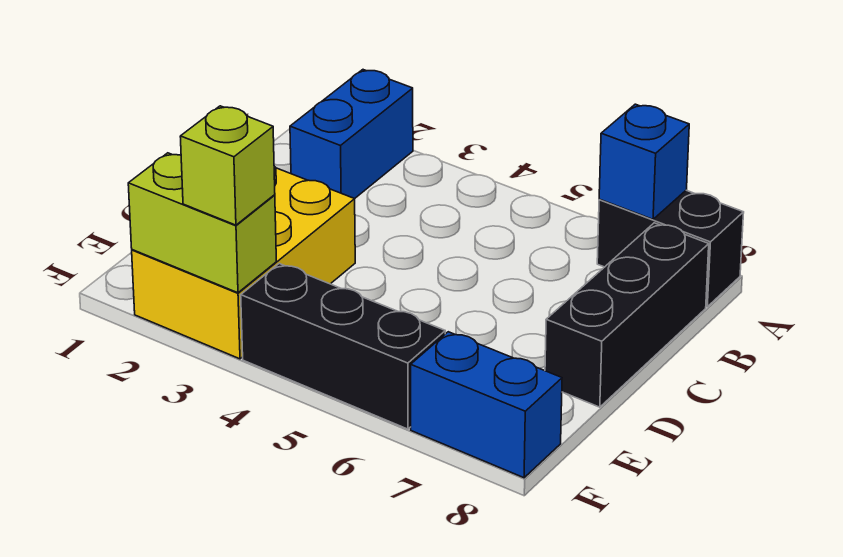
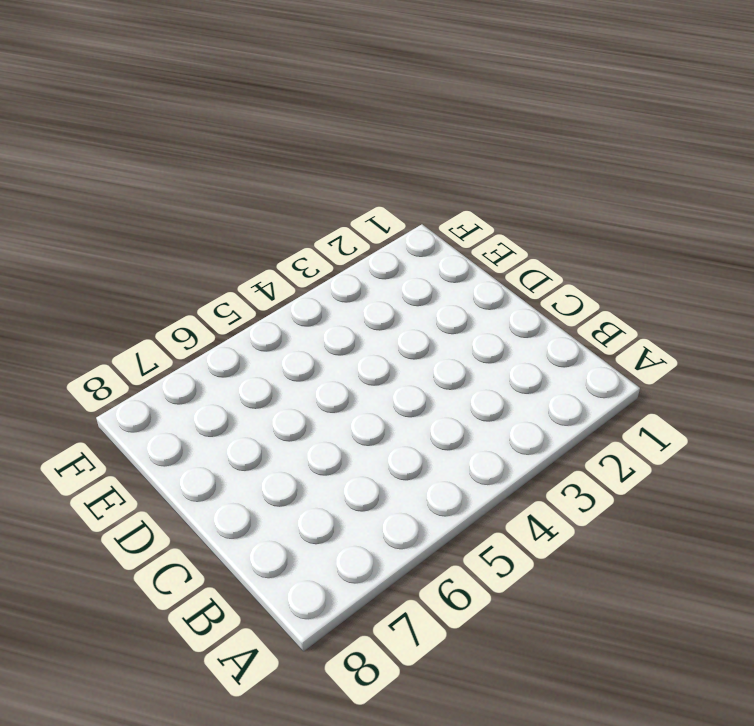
none -> blue 1x2 brick [290,70,413,199]
none -> black 1x2 brick [597,190,744,307]

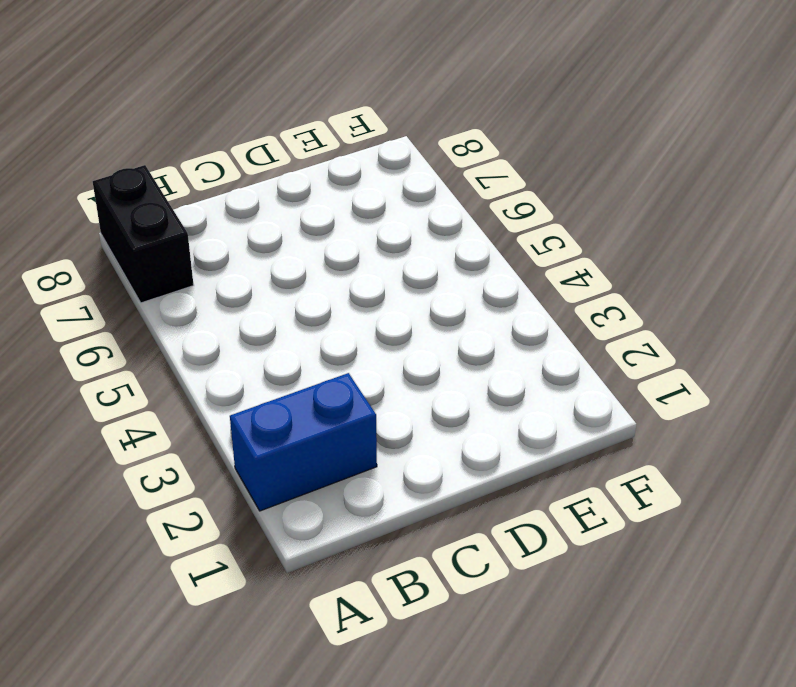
none -> black 1x3 brick [545,223,709,407]
none -> yellow 2x3 brick [132,166,355,359]

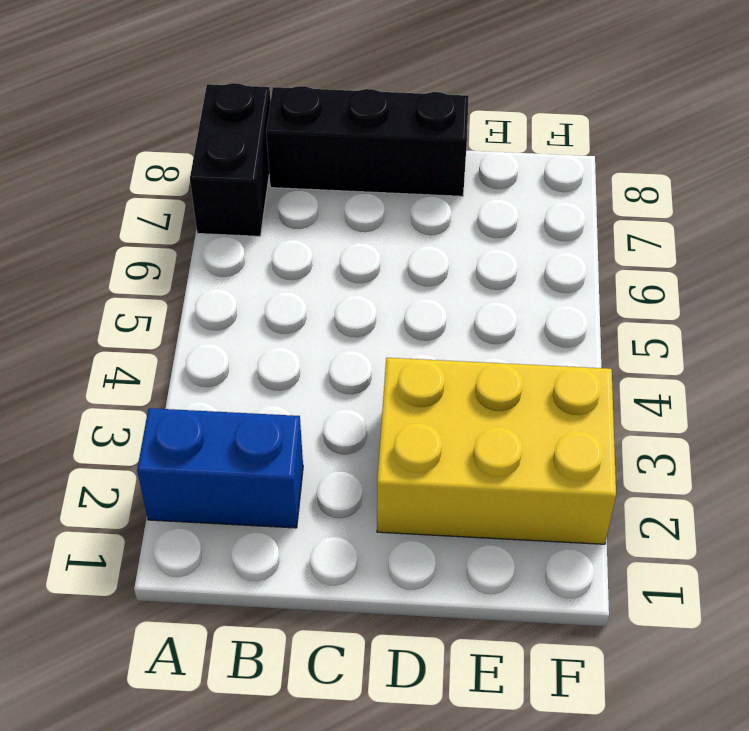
none -> black 1x3 brick [241,264,445,429]
none -> blue 1x2 brick [411,332,562,478]

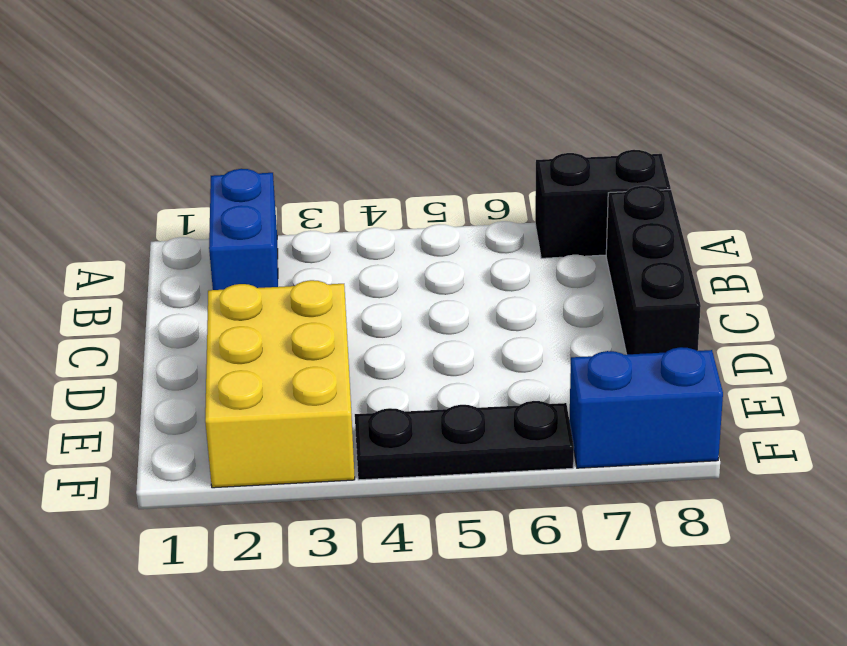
black 1x3 plate [355,401,574,480] -> black 1x3 brick [241,264,445,429]
none -> blue 1x1 brick [599,104,689,219]
none -> lime 1x2 brick [128,153,276,293]

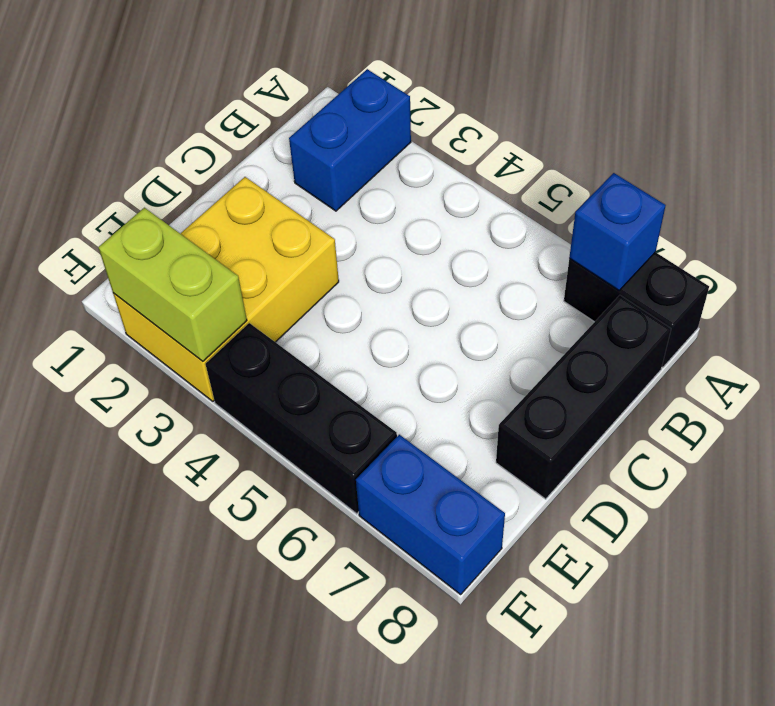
none -> lime 1x1 brick [180,106,275,225]

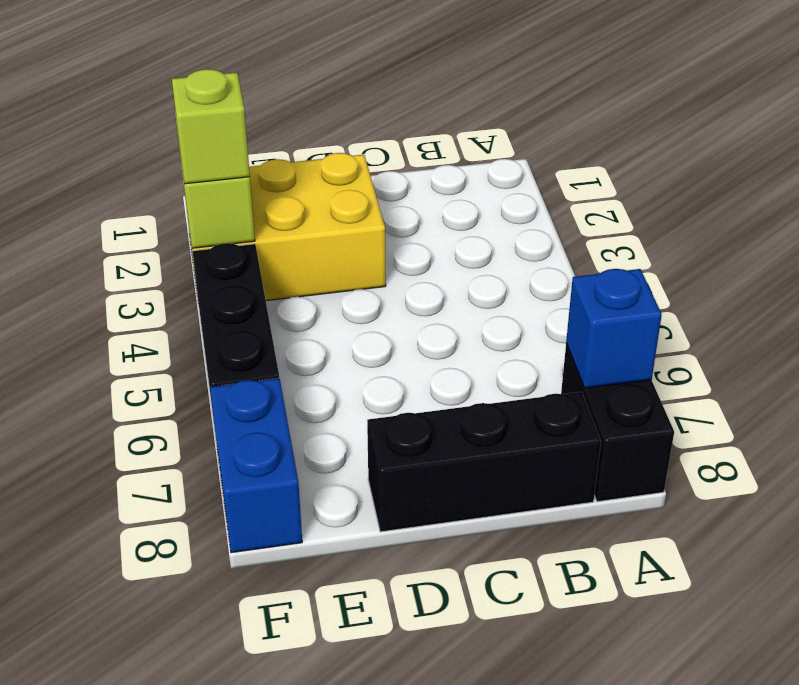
none -> blue 1x2 brick [290,70,413,199]

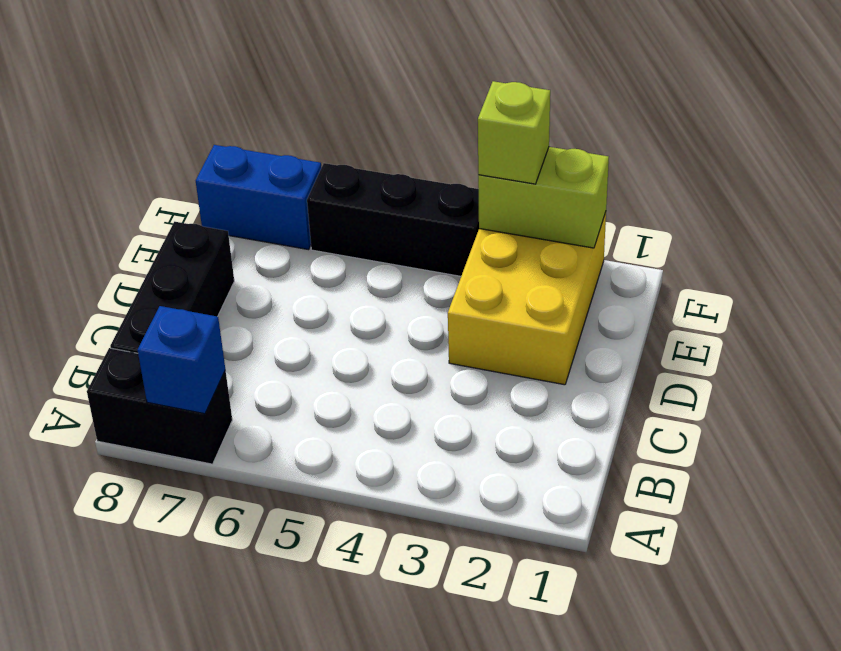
none -> blue 1x2 brick [290,70,413,199]

